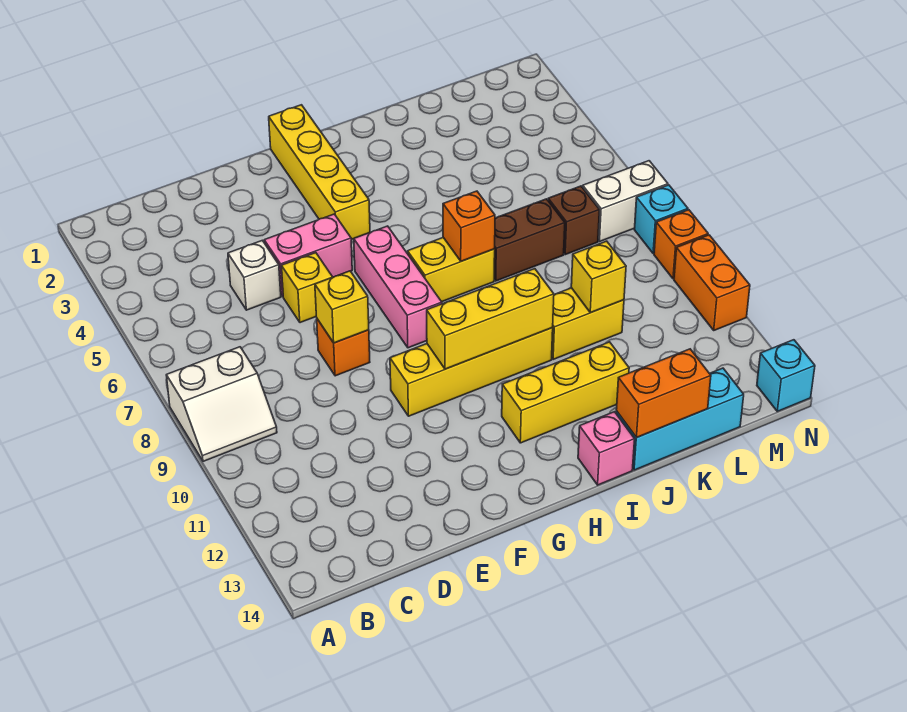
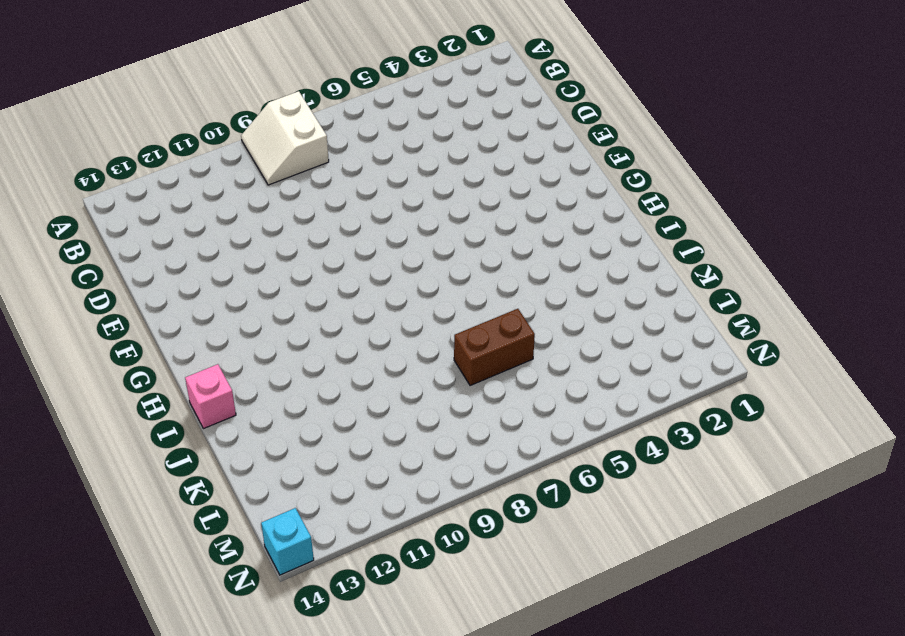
brown 1x2 brick [454,309,535,386] -> brown 1x2 brick turned to [494,199,565,281]
none -> white 1x1 brick [228,240,281,310]
none -> pink 1x2 brick [264,214,352,296]
none -> yellow 1x1 brick [281,253,332,323]

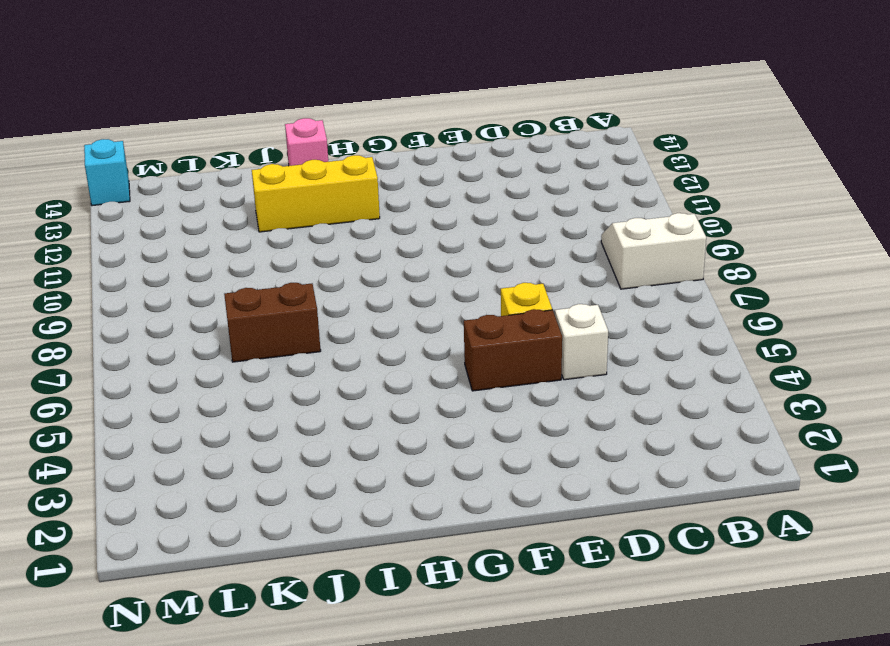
brown 1x2 brick [464,309,562,391] -> pink 1x2 brick [264,214,352,296]
none -> orange 1x1 brick [317,319,370,376]
none -> yellow 1x4 brick [390,328,553,416]
none -> yellow 1x4 brick [269,105,370,239]

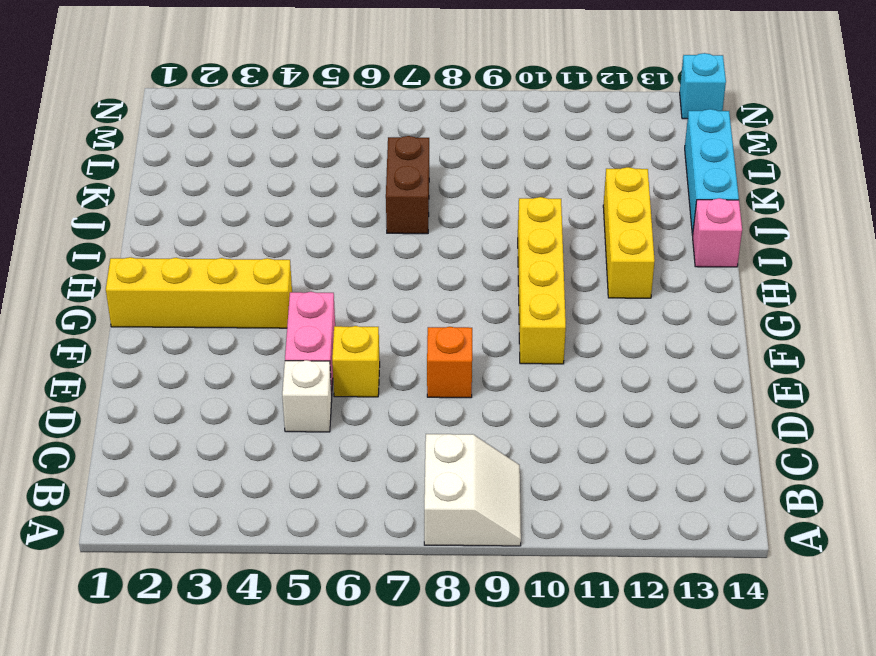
none -> pink 1x3 brick [354,226,442,348]
none -> yellow 1x2 brick [408,238,495,302]
none -> yellow 1x2 brick [552,288,624,359]

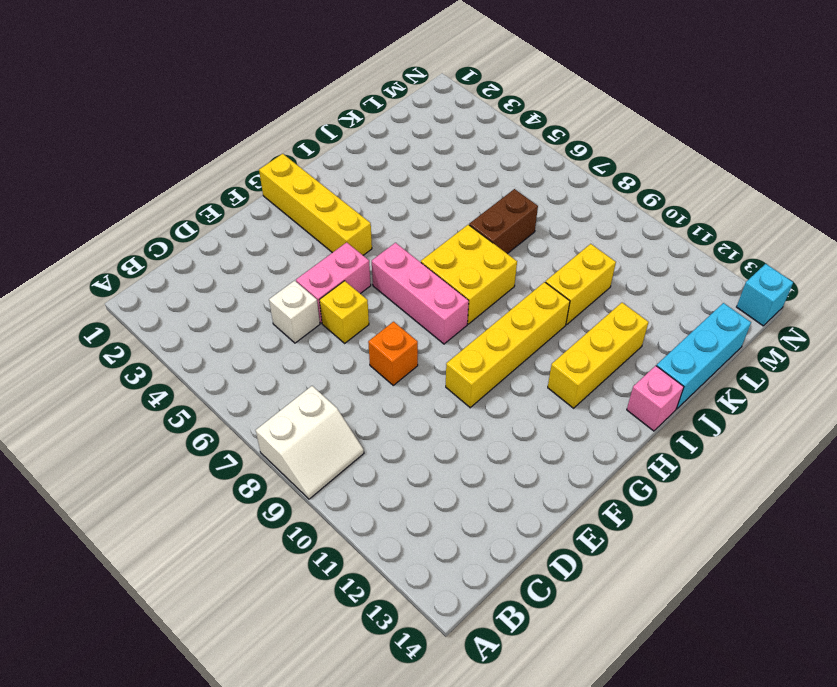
yellow 2x2 brick [421,225,517,324] -> yellow 1x2 brick [408,238,495,302]
none -> brown 1x1 brick [548,186,599,255]
none -> white 1x2 brick [583,161,668,241]
none -> cyan 1x1 brick [634,185,688,253]

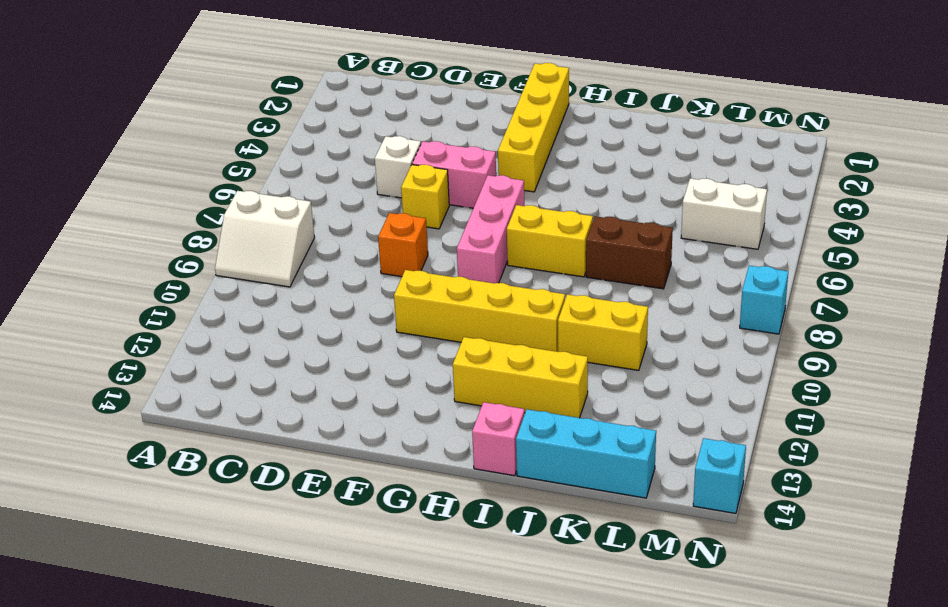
white 1x2 brick [681,178,767,249] -> white 1x2 brick moved to [583,161,668,241]
none -> brown 1x1 brick [548,186,599,255]
none -> orange 1x1 brick [654,210,708,279]
none -> orange 1x2 brick [674,235,750,330]

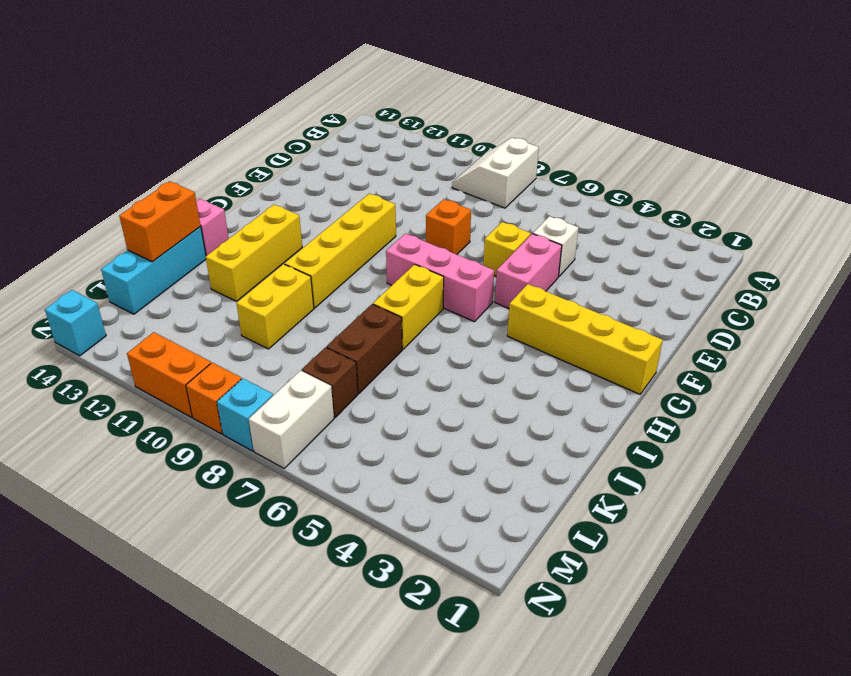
none -> yellow 1x1 brick [315,271,369,343]
none -> yellow 1x3 brick [427,269,554,369]
none -> orange 1x1 brick [443,191,495,261]

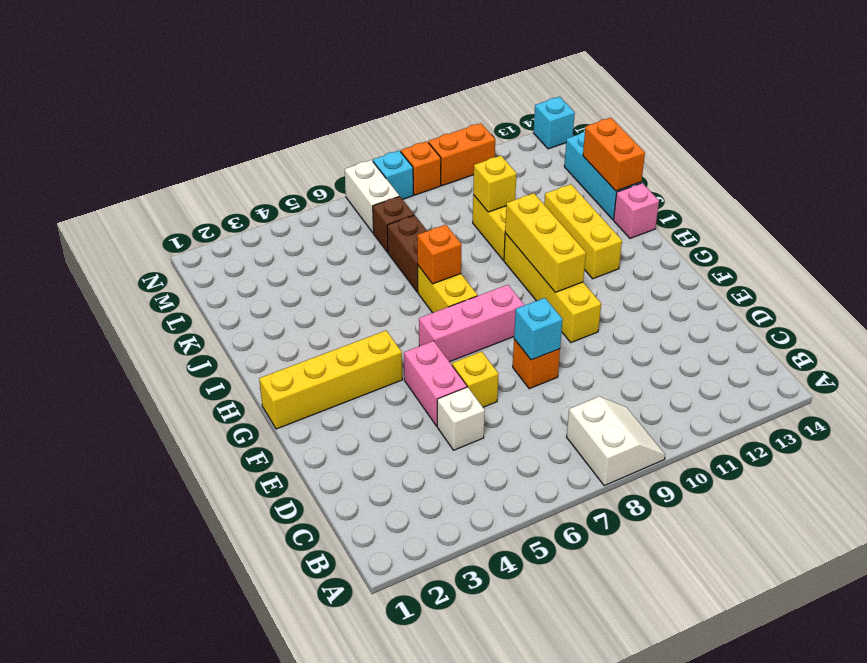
cyan 1x1 brick [514,298,563,360] -> yellow 1x1 brick [315,271,369,343]

